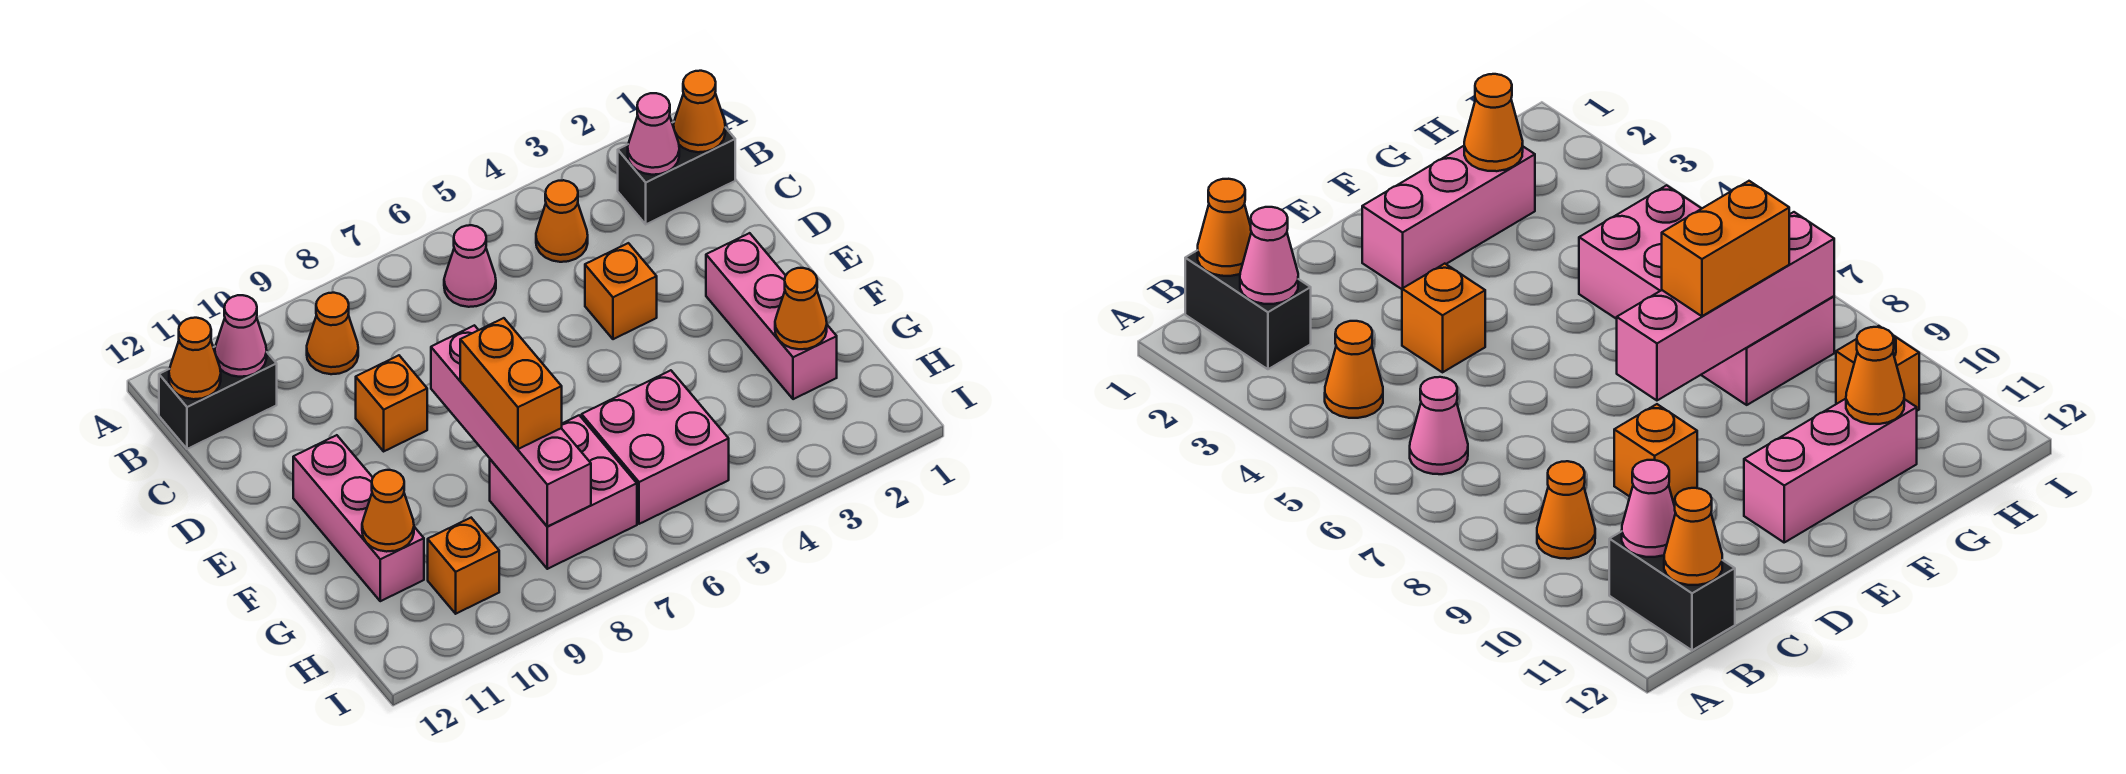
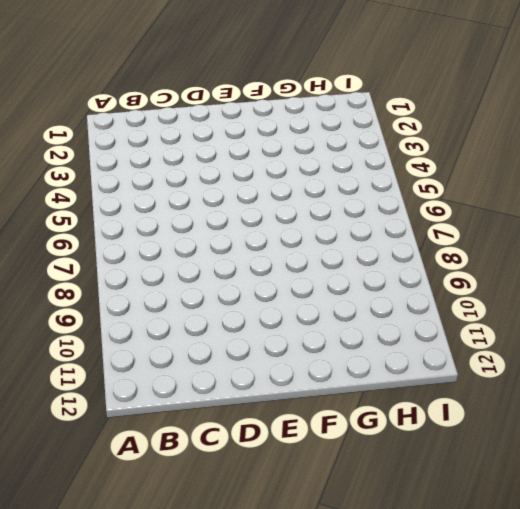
none -> black 1x2 brick [618,122,735,224]
none -> orange 1x1 cone [536,180,588,262]
none -> pink 1x1 cone [444,225,496,307]

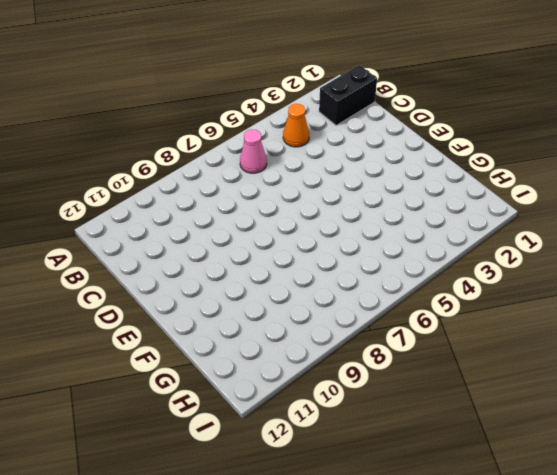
none -> orange 1x1 cone [307,293,358,374]
none -> black 1x2 brick [159,347,277,449]
none -> orange 1x1 brick [585,243,657,339]

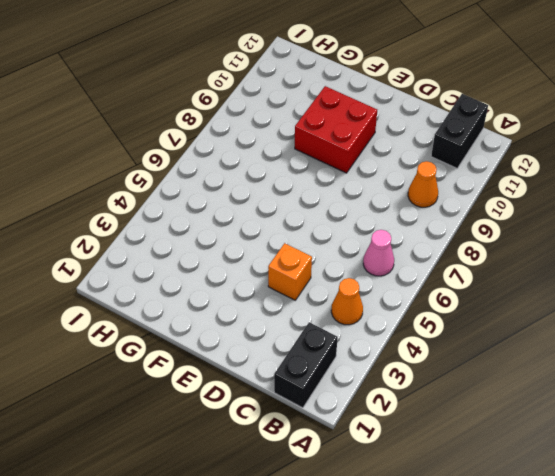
red 2x2 brick [295,86,377,173] -> none
none -> orange 1x1 brick [356,355,427,451]
none -> pink 1x3 brick [706,233,837,399]
none -> pink 1x3 brick [293,435,424,601]

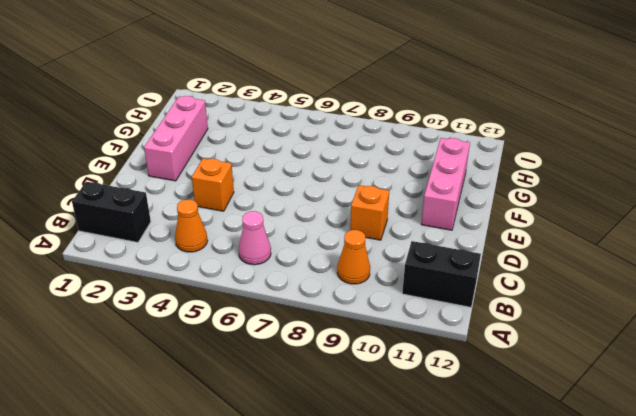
none -> pink 2x2 brick [582,370,729,524]
none -> pink 2x2 brick [490,415,637,569]
none -> orange 1x1 brick [428,518,499,614]

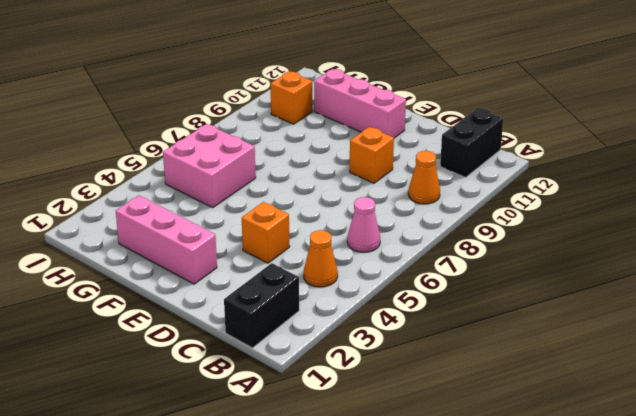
none -> pink 2x2 brick [490,415,637,569]
none -> orange 1x1 cone [674,71,725,152]
none -> pink 1x1 cone [628,93,679,175]

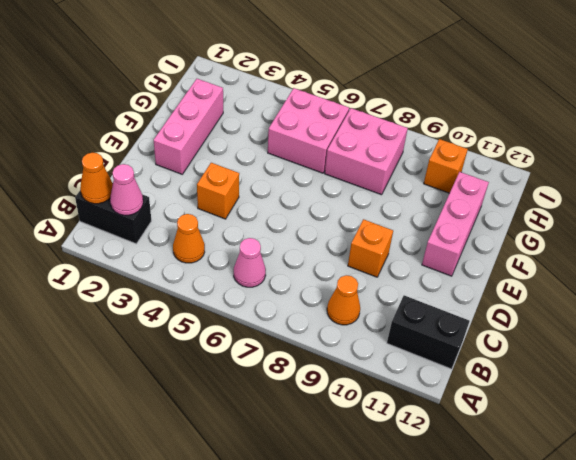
none -> pink 1x1 cone [215,295,267,377]
none -> orange 1x1 cone [169,318,221,399]
none -> pink 1x4 brick [431,325,591,526]

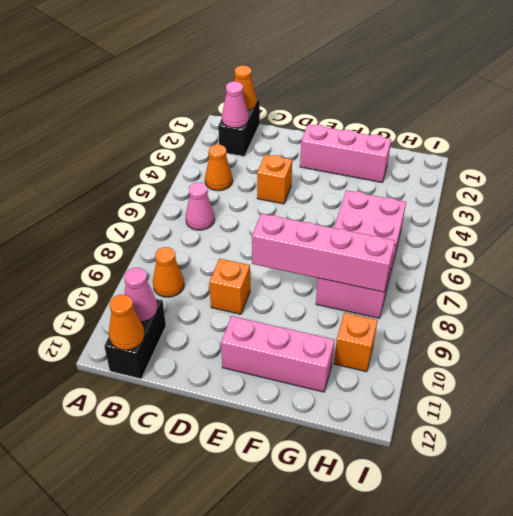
none -> orange 1x1 cone [775,268,827,349]
none -> orange 1x1 cone [362,470,414,552]
none -> orange 1x2 brick [460,318,562,449]

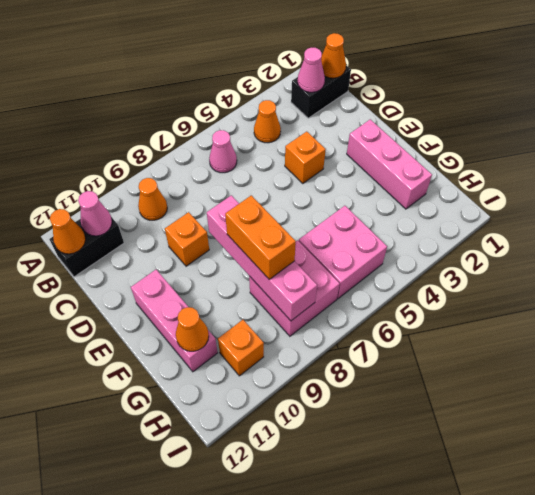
none -> orange 1x1 cone [775,268,827,349]

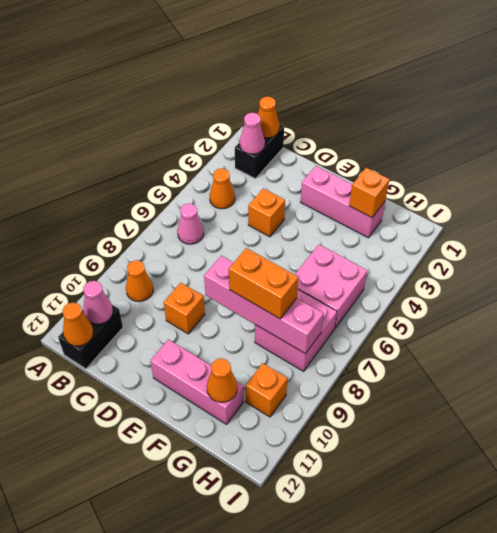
orange 1x1 brick [349,168,390,218] -> orange 1x1 cone [775,268,827,349]

